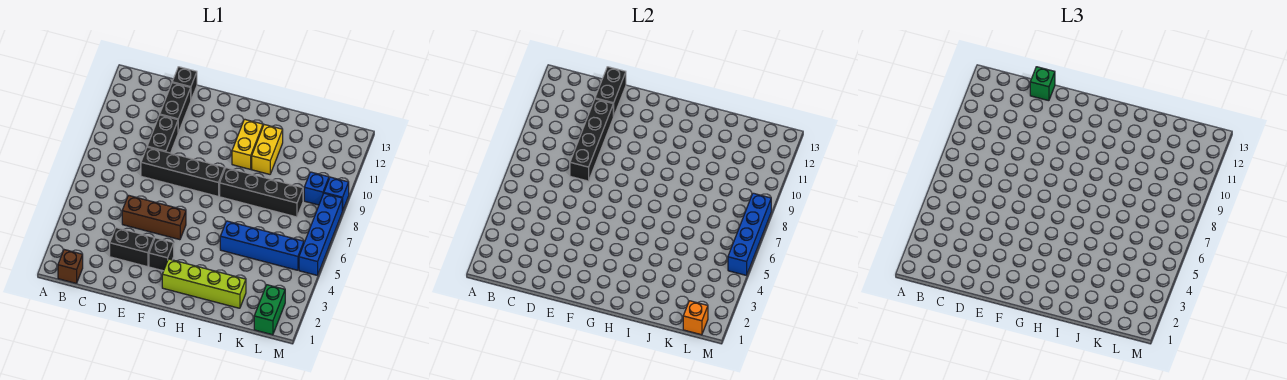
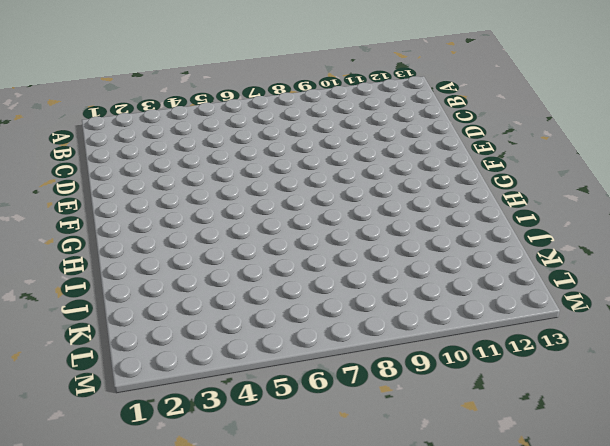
none -> brown 1x1 brick [58,250,83,283]
none -> black 1x2 brick [110,228,154,267]
none -> brown 1x3 brick [122,195,186,240]

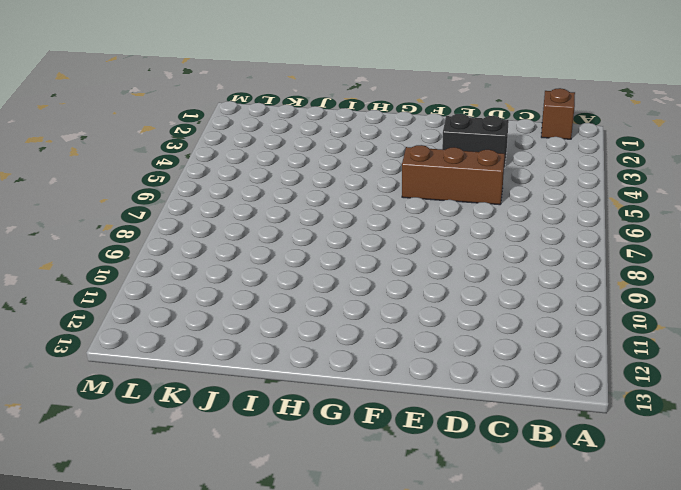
none -> black 1x4 brick [141,147,225,196]
none -> black 1x2 brick [147,115,178,153]
none -> black 1x2 brick [160,83,191,133]

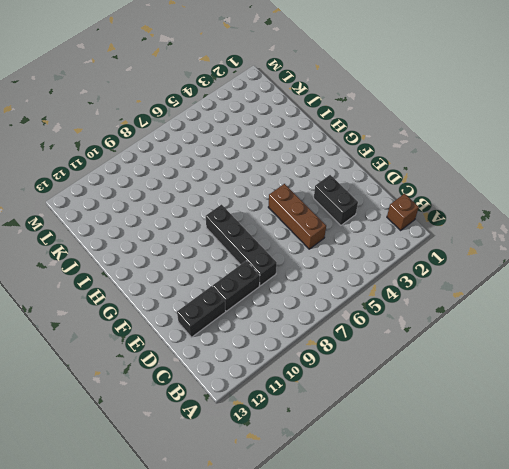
none -> black 1x1 brick [172,67,197,99]
none -> black 1x1 brick [149,238,174,271]
none -> lime 1x4 brick [162,259,246,308]

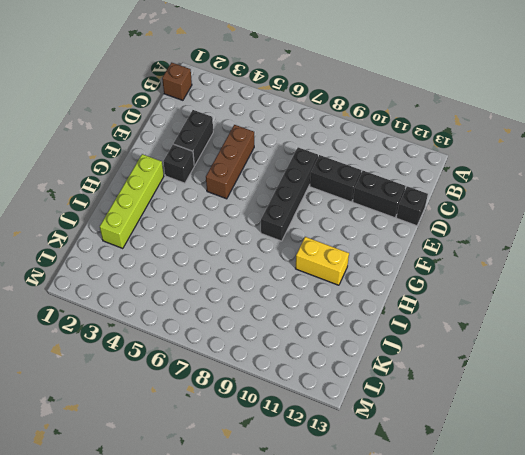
none -> black 1x4 brick [220,168,303,217]
none -> blue 1x4 brick [220,221,304,270]
none -> yellow 1x2 brick [252,125,283,174]

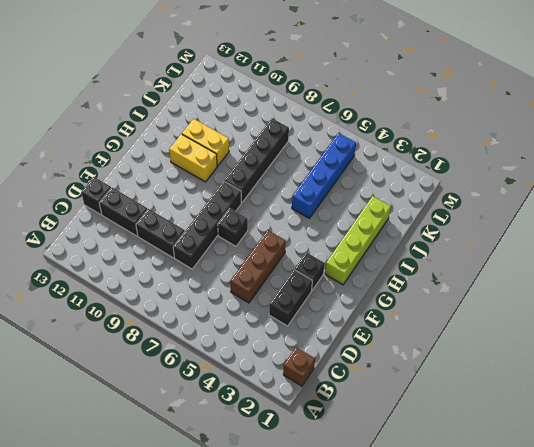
black 1x1 brick [218,208,248,246] -> none
none -> green 1x2 brick [254,285,285,335]
none -> blue 1x1 brick [304,172,329,205]
none -> blue 1x4 brick [299,193,342,275]

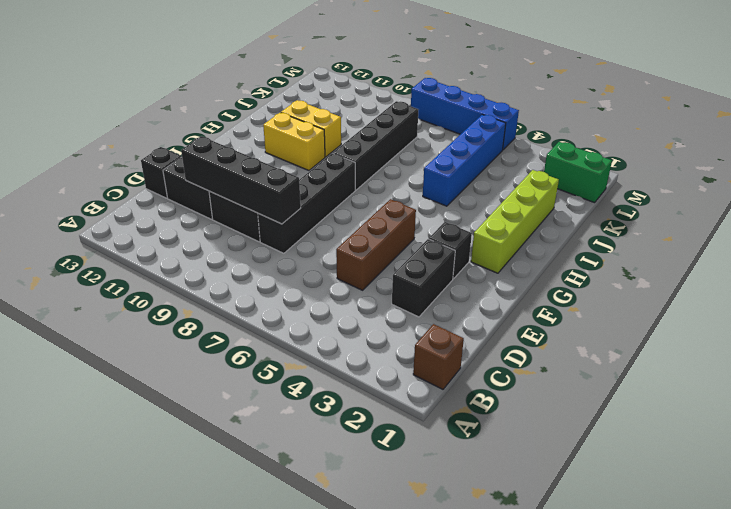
none -> blue 1x1 brick [304,172,329,205]
none -> blue 1x1 brick [324,177,349,211]
none -> black 1x2 brick [595,67,626,116]

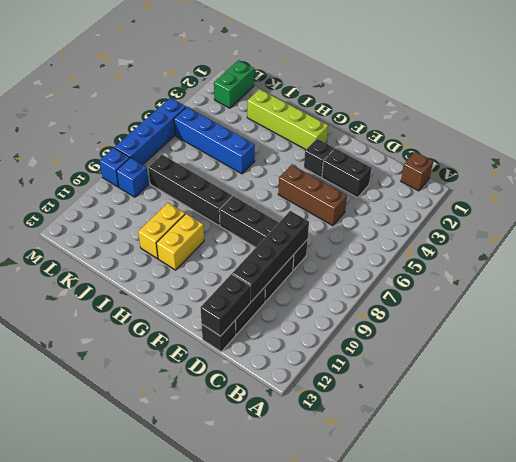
none -> orange 1x1 brick [683,301,708,335]
none -> blue 1x4 brick [728,193,771,275]
none -> green 1x1 brick [1030,67,1055,101]

